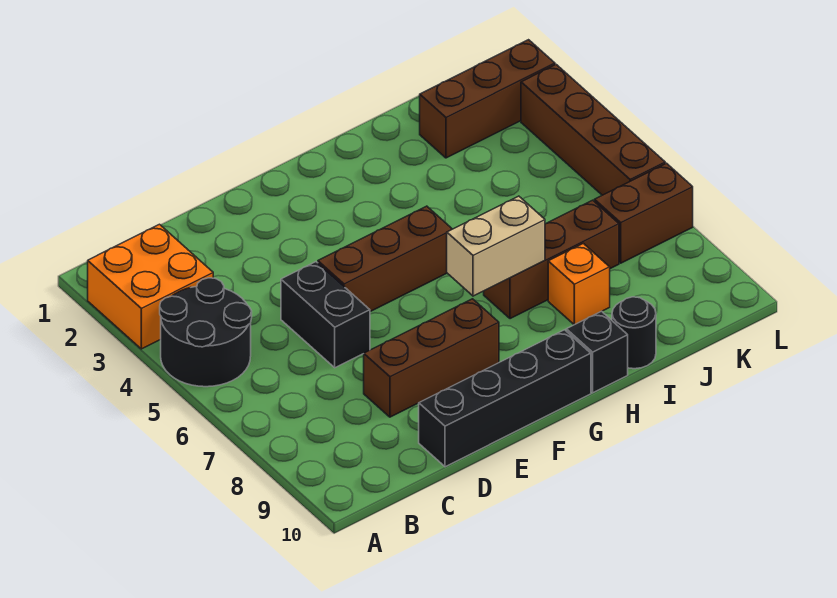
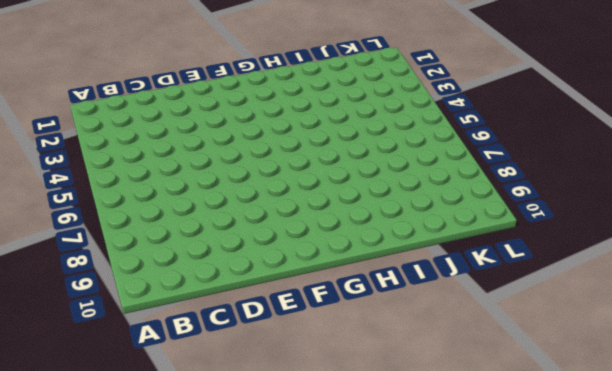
none -> orange 2x2 brick [88,224,213,349]
none -> black 2x2 round brick [160,278,252,387]
none -> black 1x2 brick [281,262,370,368]

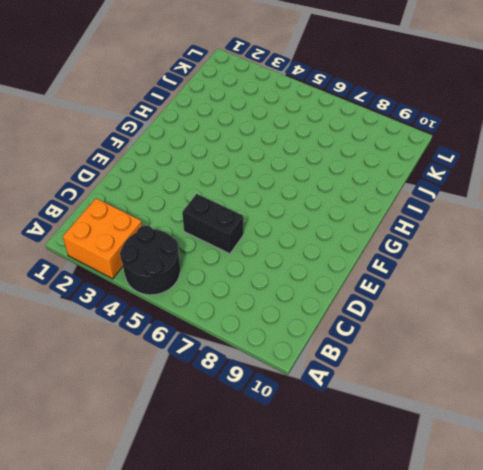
none -> brown 1x3 brick [364,299,499,417]
none -> black 1x4 brick [419,330,591,467]
none -> brown 1x3 brick [318,206,452,312]

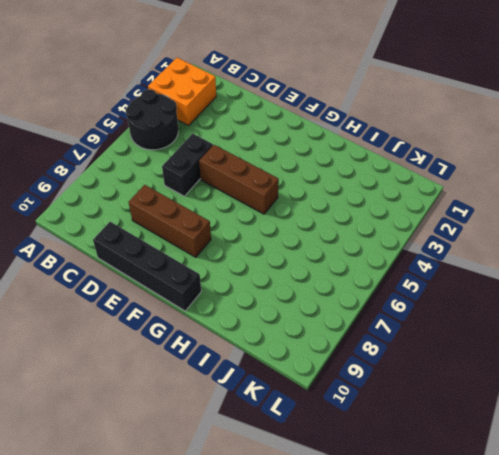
none -> brown 1x3 brick [484,200,619,319]
none -> black 1x1 brick [566,311,628,393]
none -> orange 1x1 brick [548,243,610,325]

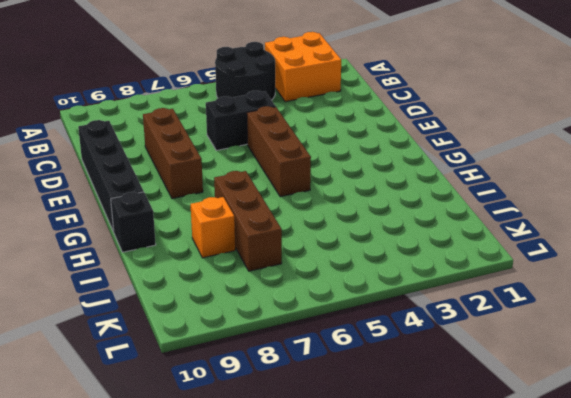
none -> black 1x1 round brick [612,297,656,369]
none -> brown 1x3 brick [420,40,555,158]
none -> brown 1x2 brick [594,163,693,263]

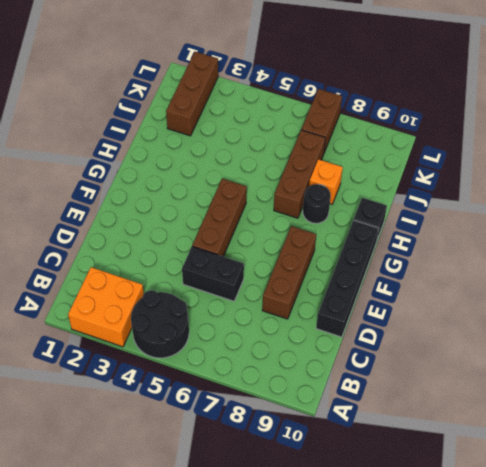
black 1x1 round brick [303,184,331,223] -> black 1x1 round brick moved to [612,297,656,369]
none -> brown 1x4 brick [521,65,665,195]
none -> tan 1x2 brick [447,196,545,296]

